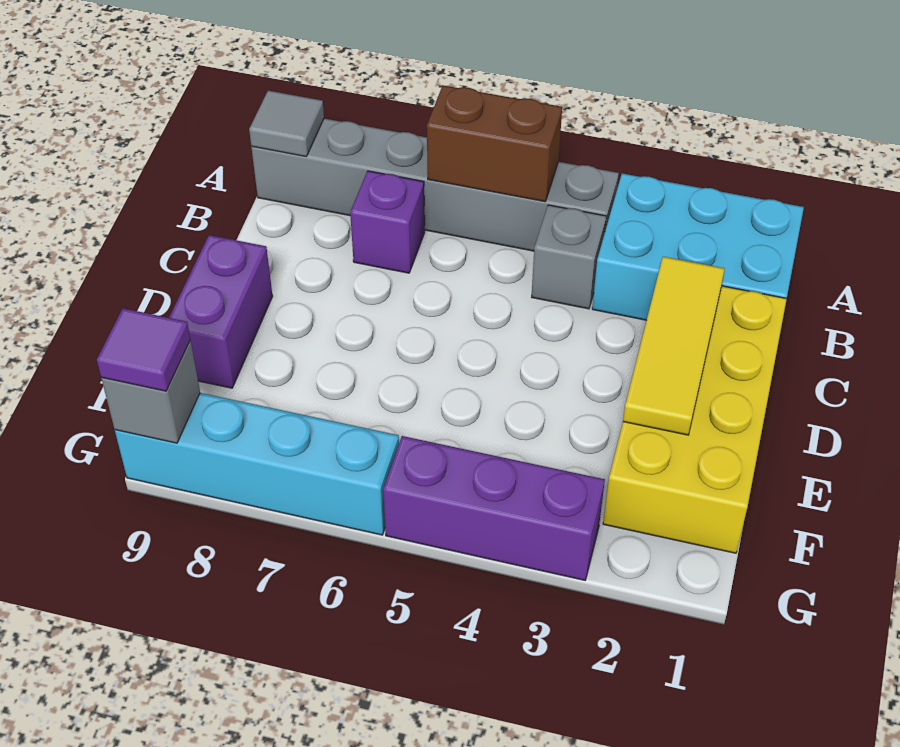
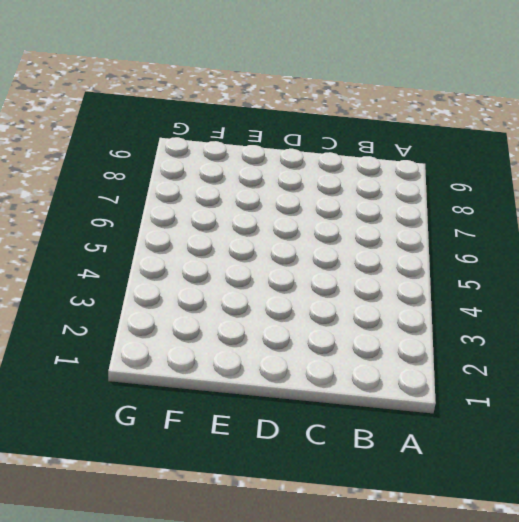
none -> cyan 2x3 brick [592,173,804,320]
none -> grey 1x6 brick [251,119,619,251]
none -> grey 1x1 brick [532,205,606,309]

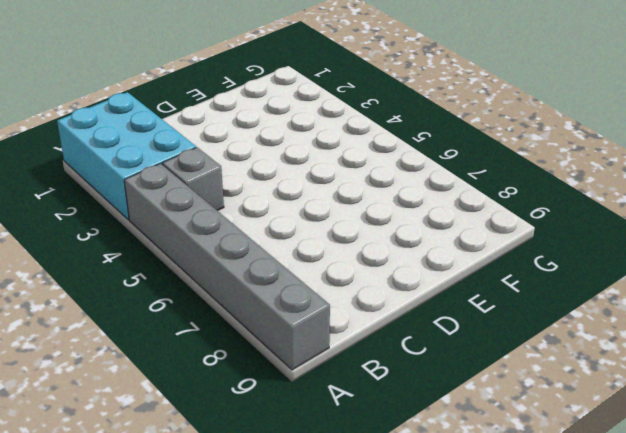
none -> purple 1x1 brick [350,171,425,273]
none -> yellow 2x4 brick [603,286,787,553]
none -> purple 1x2 brick [169,235,273,388]

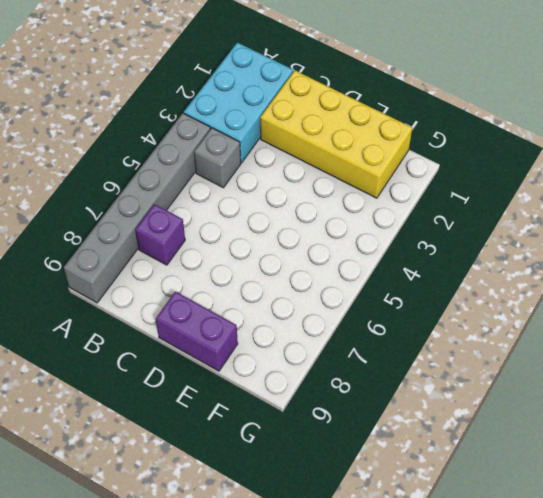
none -> purple 1x3 brick [383,436,605,580]
none -> cyan 1x4 brick [115,393,399,535]
none -> brown 1x2 brick [427,85,562,202]

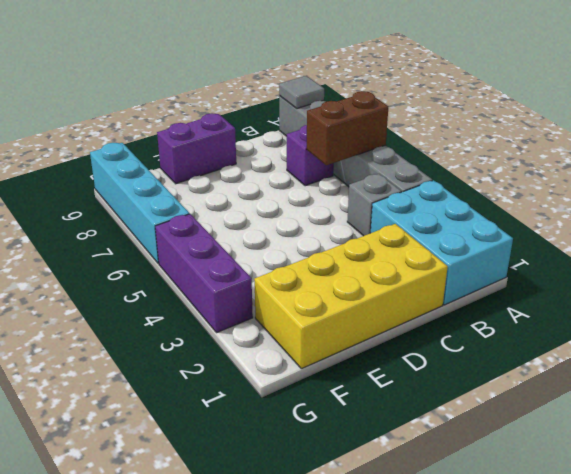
brown 1x2 brick [307,91,388,165] -> brown 1x2 brick turned to [427,85,562,202]
none -> yellow 1x3 tile [623,257,725,435]
none -> grey 1x1 brick [101,340,200,443]
none -> purple 1x1 tile [97,308,190,391]

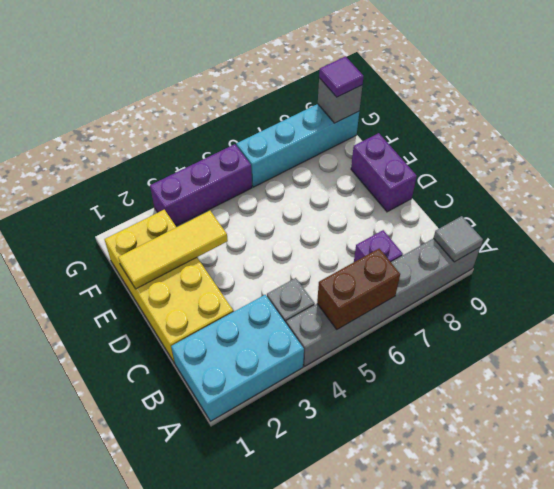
yellow 1x3 tile [118,211,228,289] -> yellow 1x3 tile turned to [623,257,725,435]

